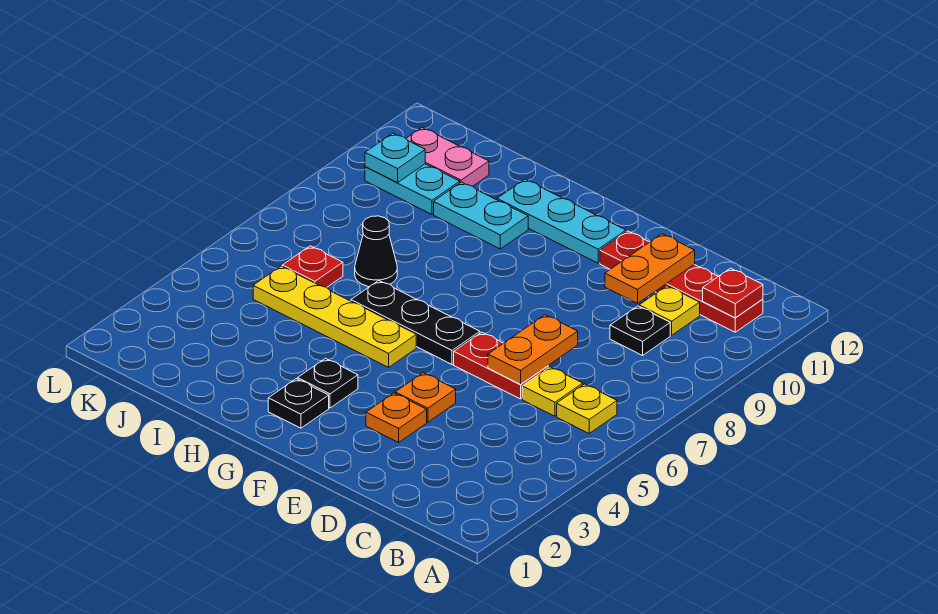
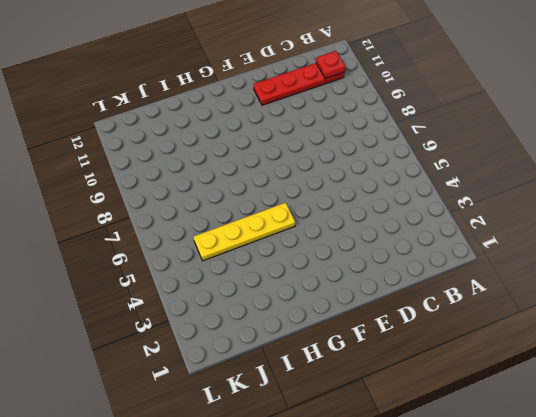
none -> yellow 1x1 plate [557,384,617,433]
none -> yellow 1x1 plate [522,367,583,416]
none -> black 1x1 plate [610,306,670,356]

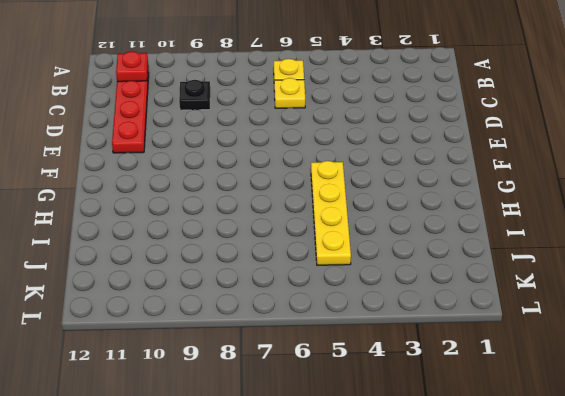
none -> yellow 1x1 plate [639,286,700,335]
none -> red 1x2 plate [454,332,548,399]
none -> orange 1x1 plate [366,393,427,442]

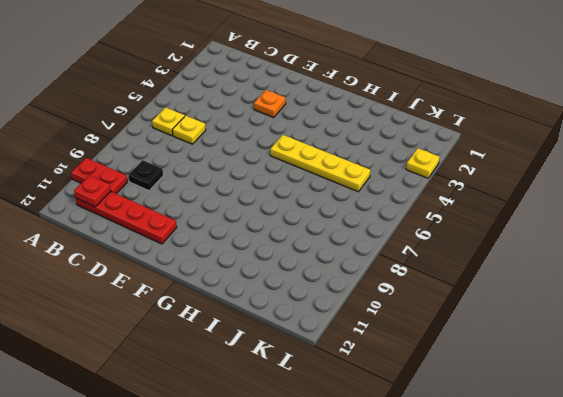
red 1x2 plate [71,158,127,194] -> red 1x2 plate moved to [454,332,548,399]
yellow 1x1 plate [406,148,439,178] -> yellow 1x1 plate moved to [639,286,700,335]
none -> orange 1x1 plate [395,373,456,422]
none -> black 1x3 plate [351,281,480,364]
none -> cyan 1x3 plate [497,179,626,263]

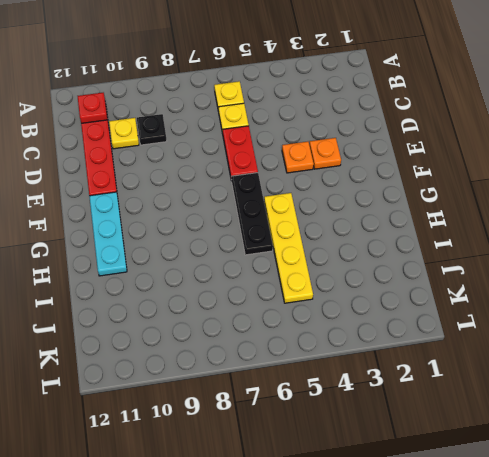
none -> black 1x1 plate [268,379,329,428]
none -> black 1x1 plate [298,358,358,408]
none -> cyan 1x2 plate [434,182,528,249]

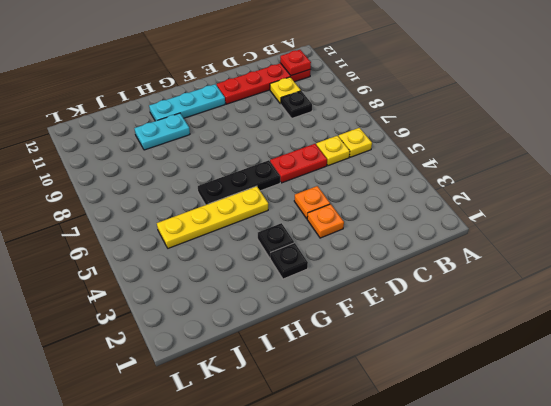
none -> black 1x1 cone [355,216,397,287]
none -> red 1x1 plate [282,246,343,287]
none -> cyan 1x2 plate [365,164,460,214]

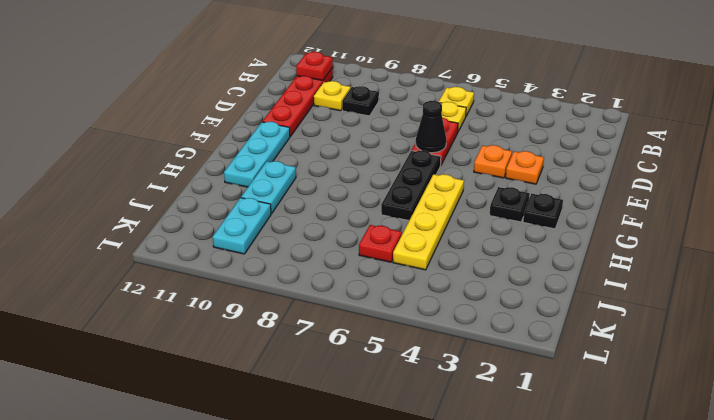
black 1x1 cone [416,101,446,153] -> black 1x1 cone moved to [355,216,397,287]
none -> pink 1x2 plate [406,128,489,186]
none -> orange 1x2 plate [488,315,578,384]
none -> orange 1x2 plate [605,234,695,303]

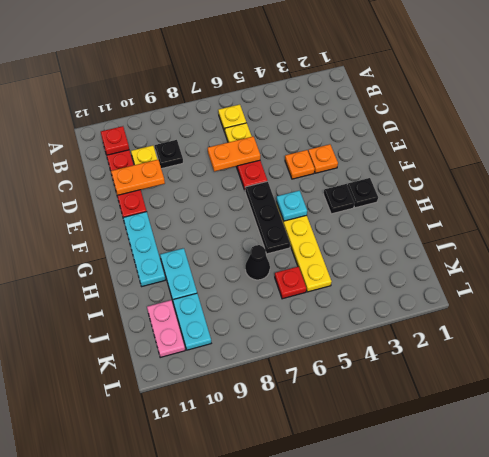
cyan 1x1 plate [276,191,307,221] -> cyan 1x1 plate moved to [365,133,425,183]

